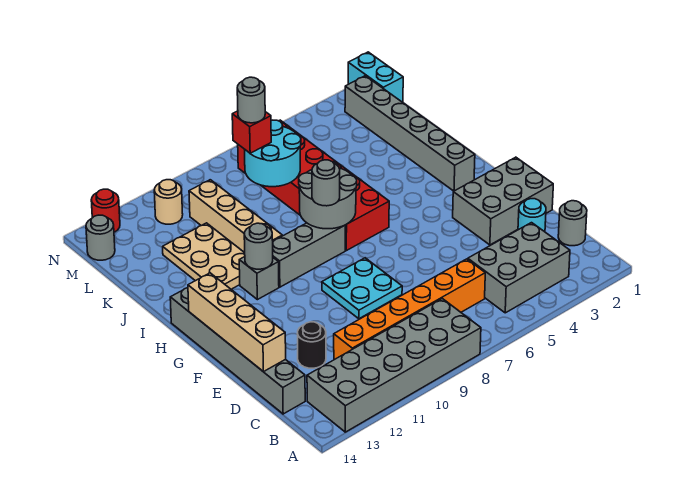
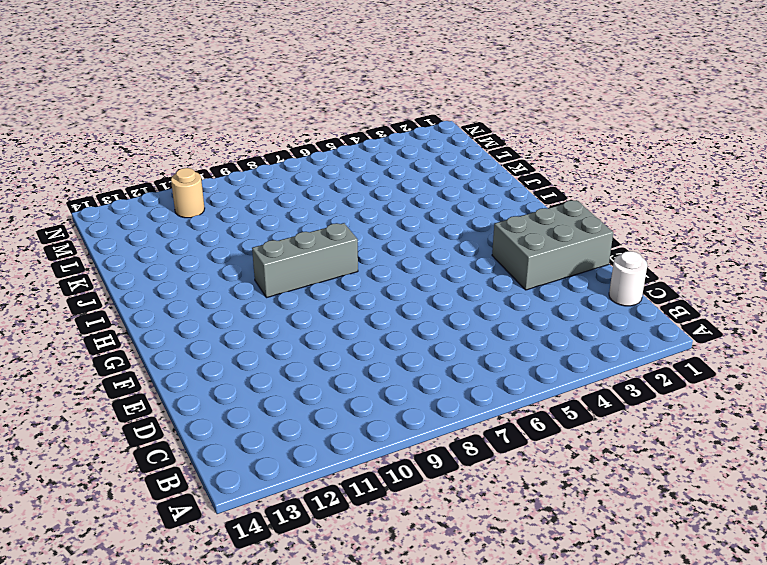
white 1x1 round brick [609,251,647,306] -> grey 1x1 round brick [558,201,587,246]
none -> grey 2x6 brick [307,299,481,432]
none -> grey 2x3 brick [468,223,570,313]
none -> orange 1x6 brick [334,259,485,360]

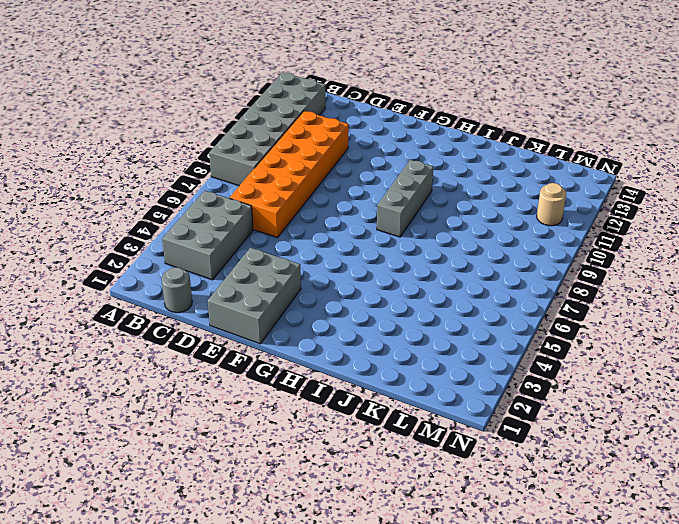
orange 2x6 brick [230,111,349,238] -> orange 1x6 brick [334,259,485,360]
none -> grey 1x6 brick [170,288,305,414]
none -> cyan 1x1 round brick [518,199,546,232]
none -> black 1x1 round brick [298,322,326,368]

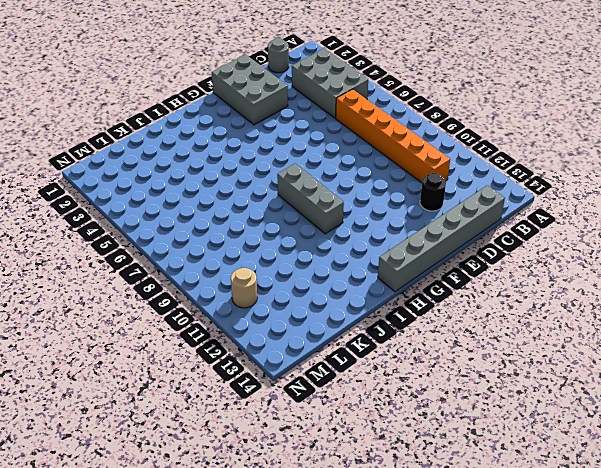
none -> grey 2x6 brick [307,299,481,432]
none -> cyan 1x1 round brick [518,199,546,232]
none -> cyan 2x2 plate [322,258,402,319]

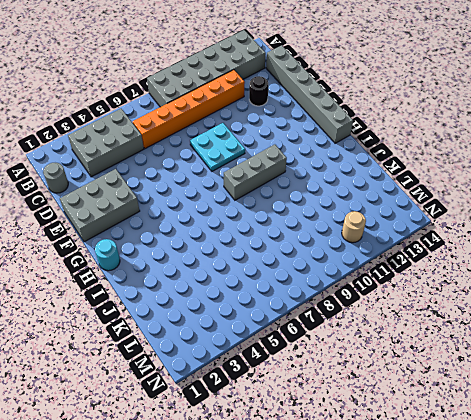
cyan 1x1 round brick [95,239,120,271] -> cyan 1x1 round brick moved to [518,199,546,232]
none -> grey 1x6 brick [345,76,475,191]
none -> red 2x6 brick [238,120,389,251]
none -> grey 1x1 brick [239,257,279,300]

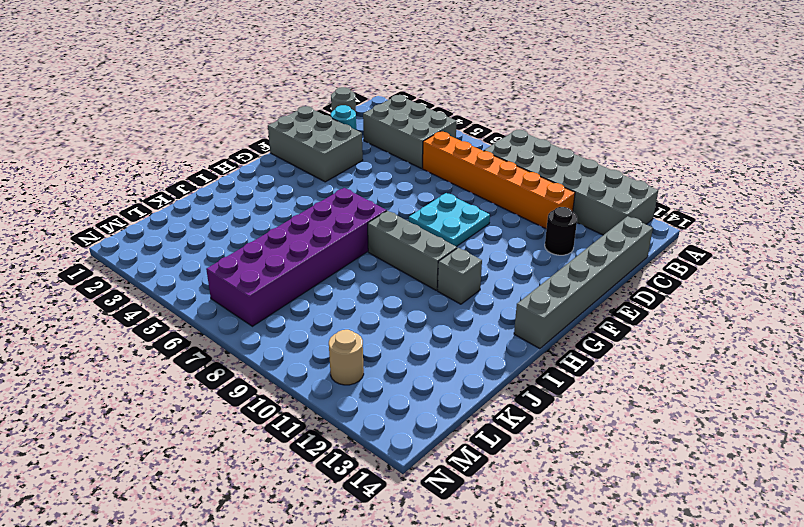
purple 2x6 brick [206,188,387,326] -> red 2x6 brick [238,120,389,251]
none -> grey 1x6 brick [345,76,475,191]
none -> tan 1x4 brick [189,180,282,253]
none -> tan 2x3 plate [163,223,245,289]

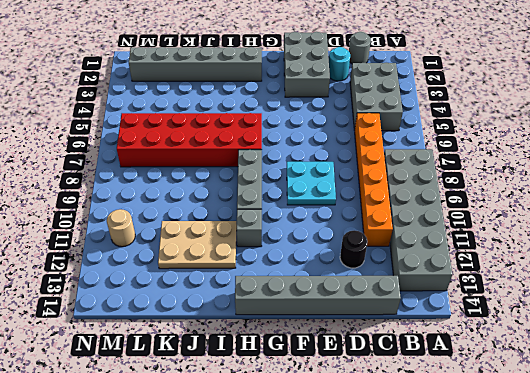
none -> tan 1x4 brick [189,180,282,253]
none -> cyan 1x2 brick [348,52,403,102]
none -> grey 1x1 round brick [86,215,115,260]

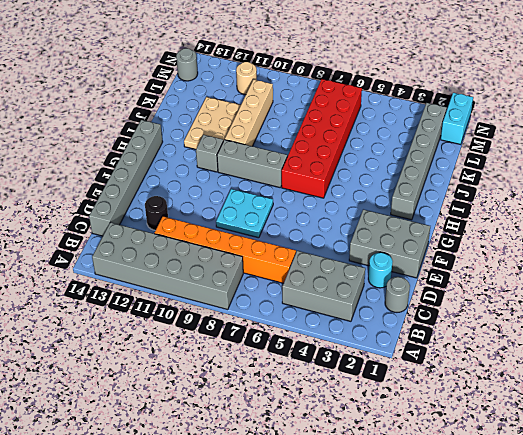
none -> red 1x1 round brick [91,189,120,232]
none -> tan 1x4 brick [188,273,286,372]
none -> grey 2x2 round brick [299,162,357,229]

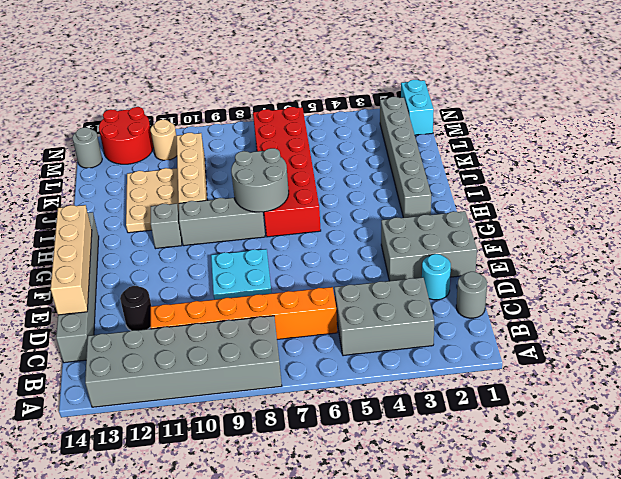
red 2x2 round brick [99,107,153,164] -> red 1x1 round brick [91,189,120,232]
none -> grey 1x1 round brick [244,223,273,269]
none -> cyan 2x2 round brick [245,120,301,187]
none -> grey 1x1 round brick [312,160,340,206]

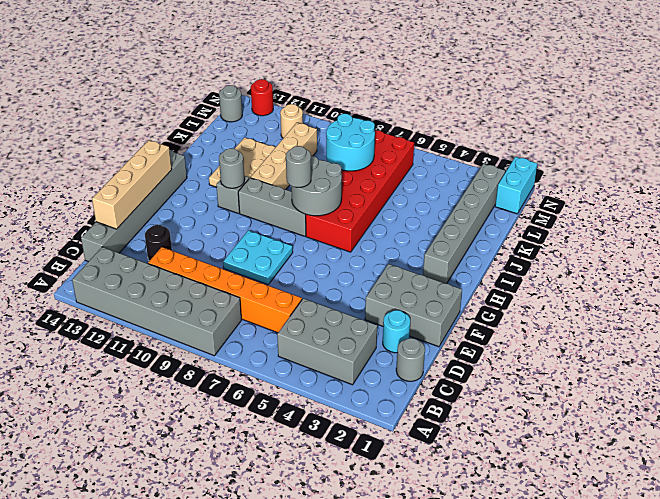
none -> red 1x1 brick [232,111,271,153]
none -> grey 1x1 round brick [237,77,265,123]

